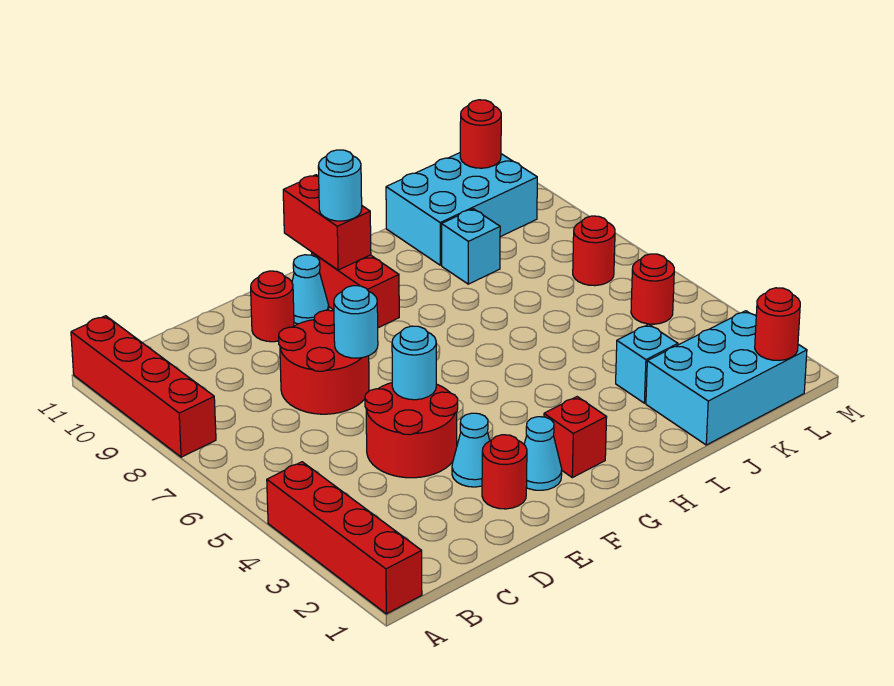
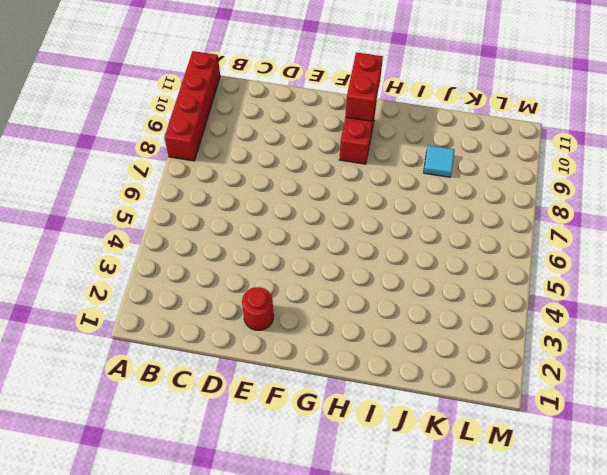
cyan 1x1 tile [424,145,455,177] -> cyan 1x1 brick [442,209,500,284]
none -> red 1x4 brick [267,462,422,614]
none -> red 2x2 round brick [365,383,458,478]
none -> red 2x2 round brick [279,310,369,414]

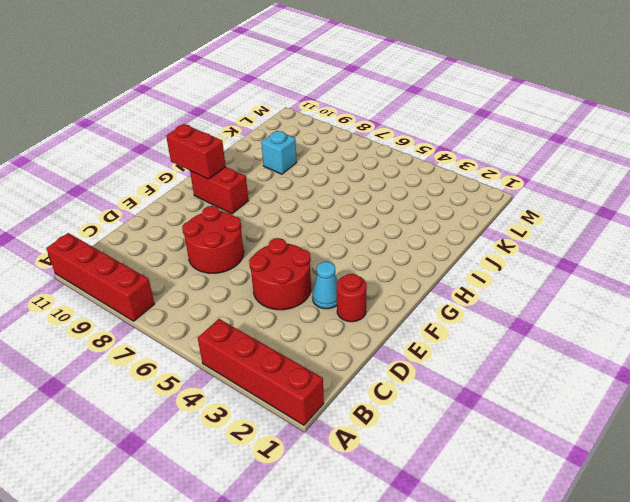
none -> red 1x1 round brick [251,271,294,342]
none -> cyan 1x1 cone [524,417,562,490]
none -> cyan 1x1 cone [292,255,329,324]

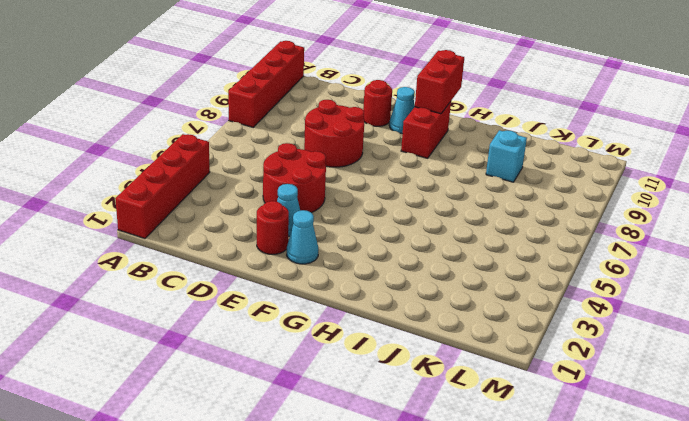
none -> red 1x1 brick [544,397,607,478]
none -> cyan 2x3 brick [646,311,807,445]
none -> cyan 1x1 brick [616,324,678,403]

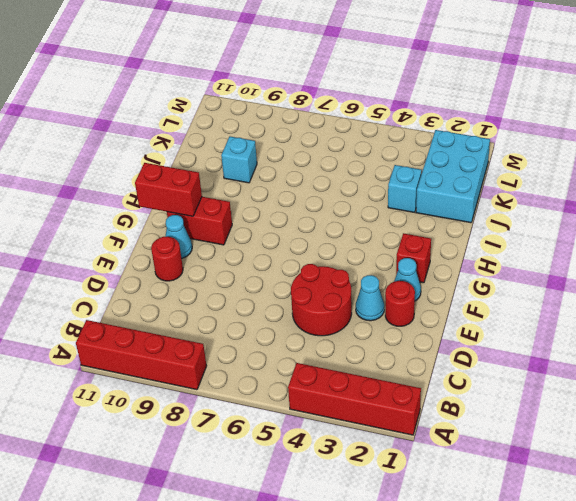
none -> red 2x2 round brick [279,310,369,414]
none -> cyan 2x3 brick [386,153,537,265]
none -> red 1x1 round brick [631,254,674,324]

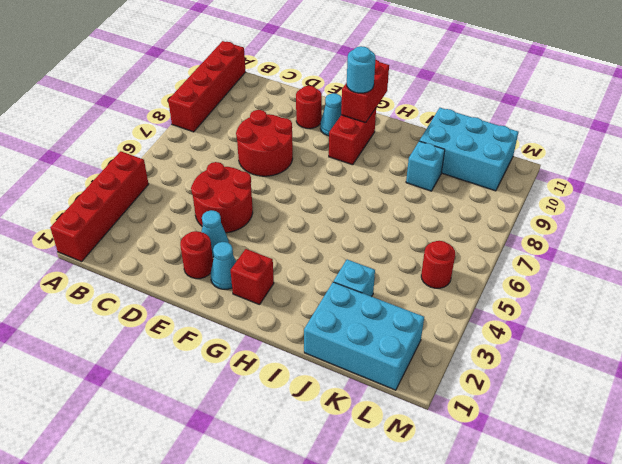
none -> red 1x1 round brick [573,216,615,286]
none -> cyan 1x1 round brick [392,326,436,400]
none -> cyan 1x1 round brick [334,286,378,358]

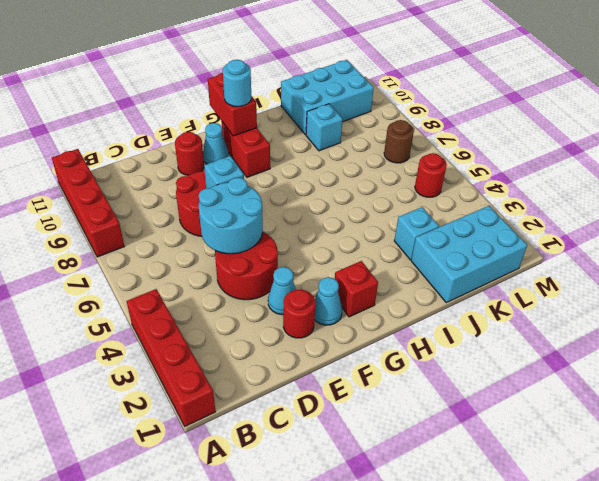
cyan 2x2 round brick [199,178,263,254] -> cyan 1x1 round brick [392,326,436,400]
cyan 1x1 brick [204,156,244,189] -> cyan 1x1 round brick [334,286,378,358]
brown 1x1 round brick [384,120,414,163] -> red 1x1 round brick [573,216,615,286]
none -> red 1x1 round brick [755,288,800,360]
none -> red 1x1 round brick [460,100,501,168]

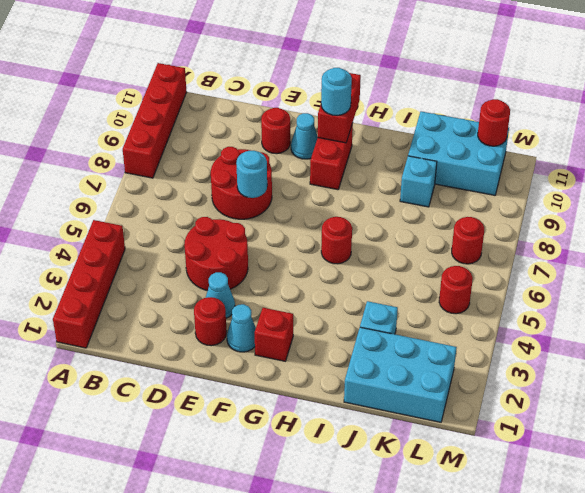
red 1x1 round brick [321,217,352,264] -> red 1x1 round brick moved to [755,288,800,360]
none -> cyan 1x1 round brick [392,326,436,400]

